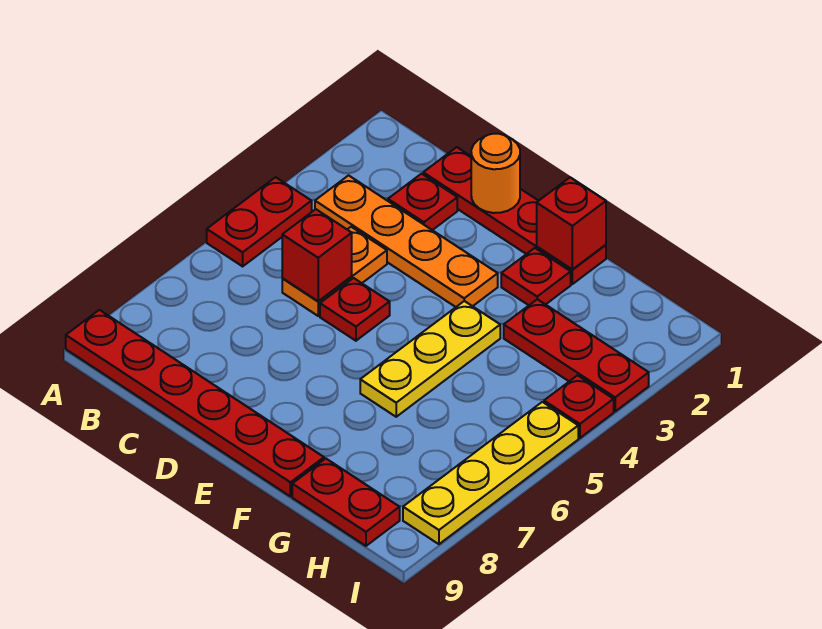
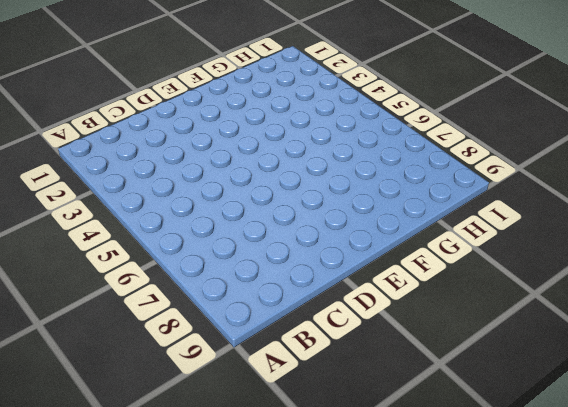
none -> red 1x2 plate [207,177,312,266]
none -> red 1x6 plate [66,310,324,496]
none -> orange 1x4 plate [315,175,498,307]

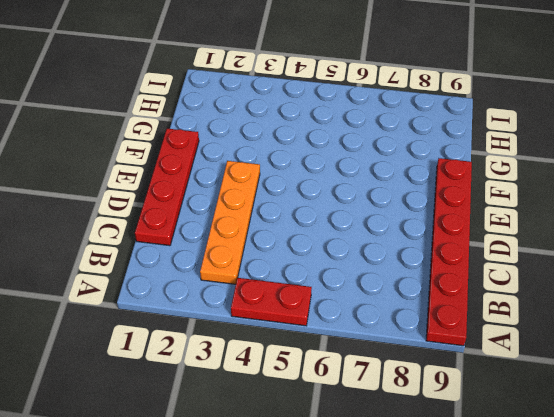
none -> red 1x1 plate [388,174,457,230]
none -> orange 1x2 plate [282,227,387,316]
none -> red 1x1 plate [320,278,390,341]

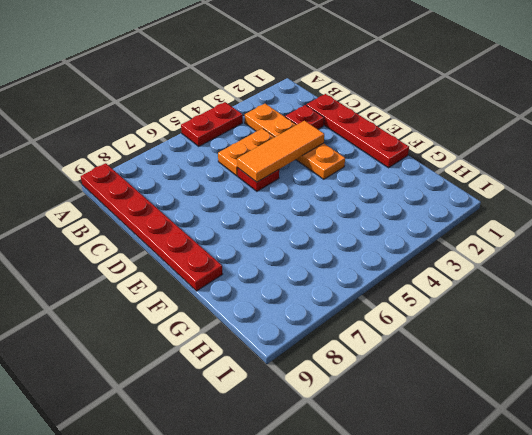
orange 1x3 tile [237,121,324,182] -> none
none -> red 1x1 plate [501,248,571,305]
none -> yellow 1x3 plate [360,301,500,417]
none -> red 1x3 plate [504,299,649,411]

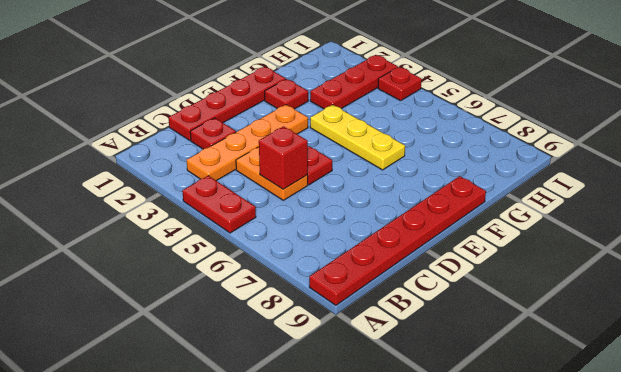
none -> red 1x2 plate [292,459,400,546]
none -> yellow 1x4 plate [403,402,578,544]
none -> orange 1x1 round brick [471,134,520,213]

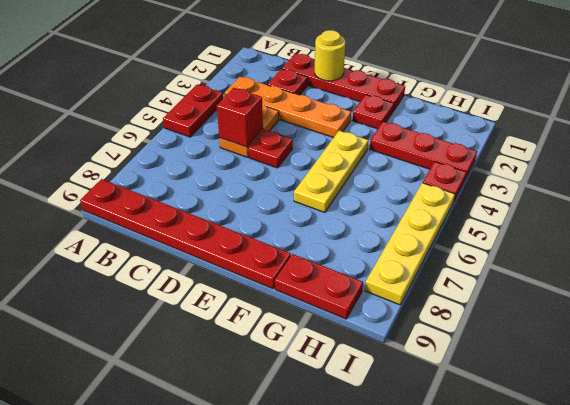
yellow 1x1 round brick [315,30,346,81] -> orange 1x1 round brick [471,134,520,213]
none -> red 1x1 brick [537,178,606,269]

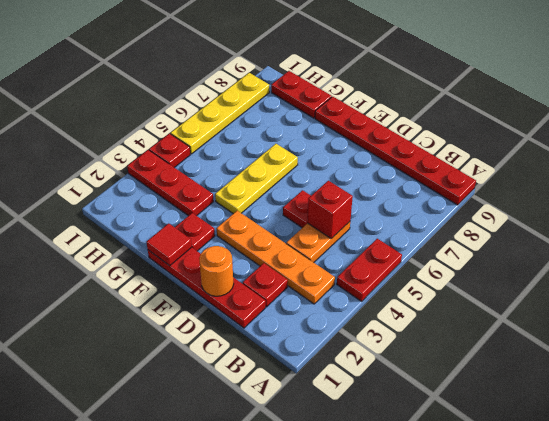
red 1x1 tile [147,223,192,266] -> red 1x1 brick [537,178,606,269]

